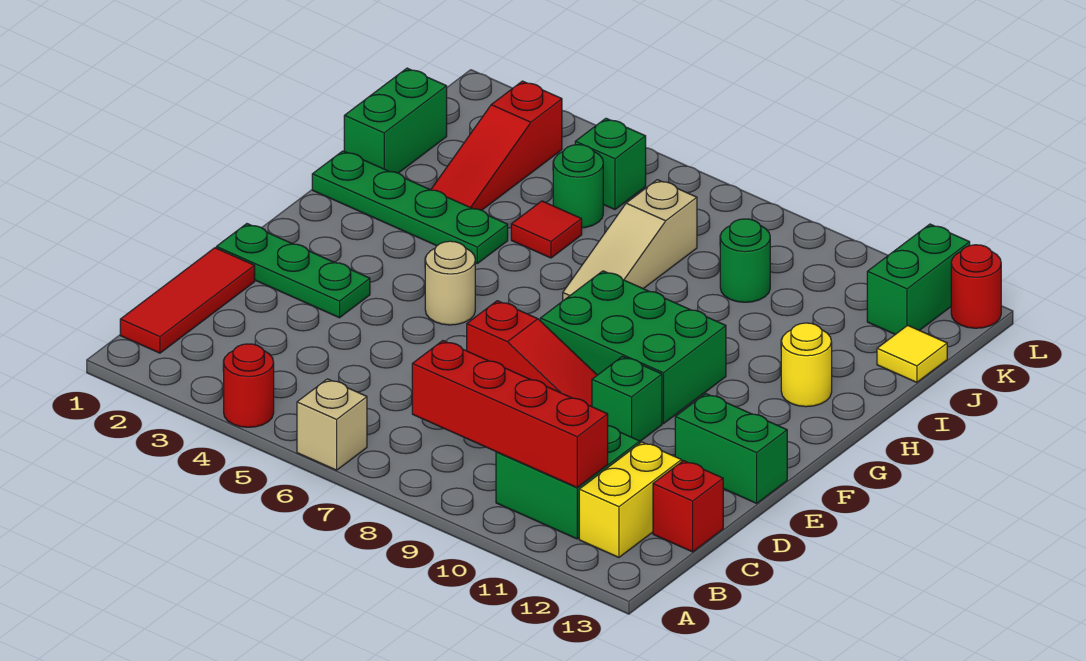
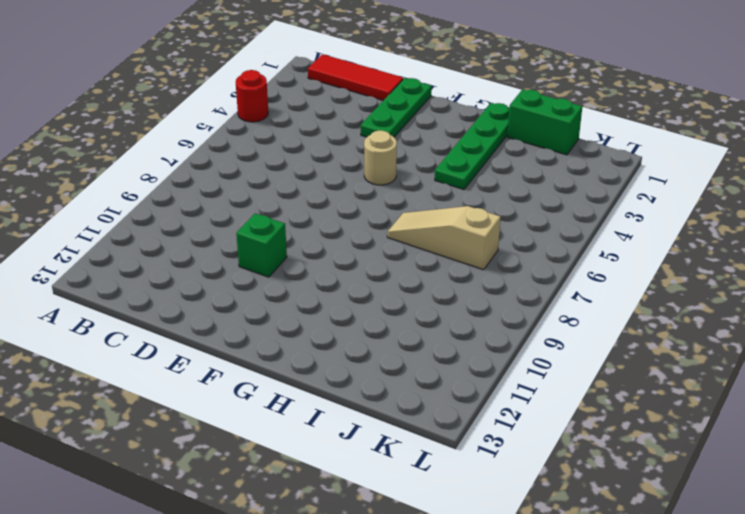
none -> tan 1x1 brick [297,379,367,470]
none -> green 2x2 brick [496,426,640,539]
none -> yellow 1x2 brick [579,442,682,557]

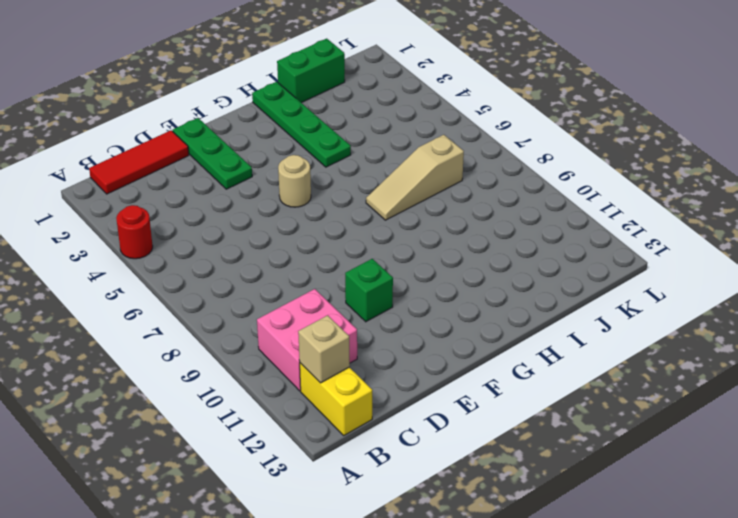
pink 2x2 brick [257,289,357,391] -> green 2x2 brick [496,426,640,539]
yellow 1x2 brick [300,363,372,435] -> yellow 1x2 brick turned to [579,442,682,557]
tan 1x1 brick [298,315,350,383] -> tan 1x1 brick moved to [297,379,367,470]
none -> red 1x1 brick [653,461,723,552]
none -> red 1x3 slope [467,301,597,407]
none -> green 1x2 brick [675,394,787,503]

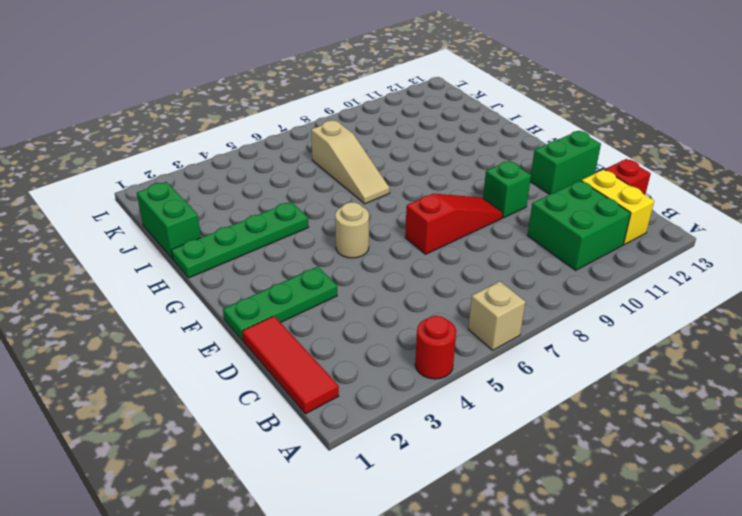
none -> green 2x3 brick [540,271,726,424]
none -> yellow 1x1 round brick [781,323,832,407]
none -> red 1x3 slope [431,81,562,210]

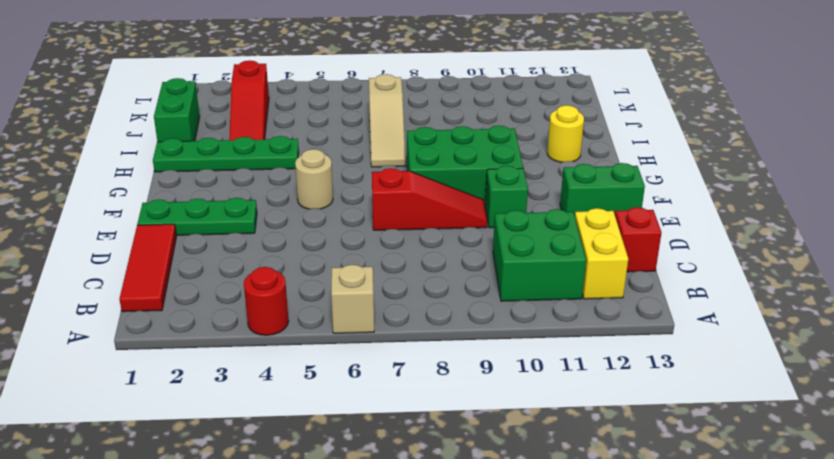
none -> red 1x1 tile [511,201,582,258]
none -> green 1x1 round brick [553,145,603,228]
none -> green 1x1 round brick [720,219,770,302]

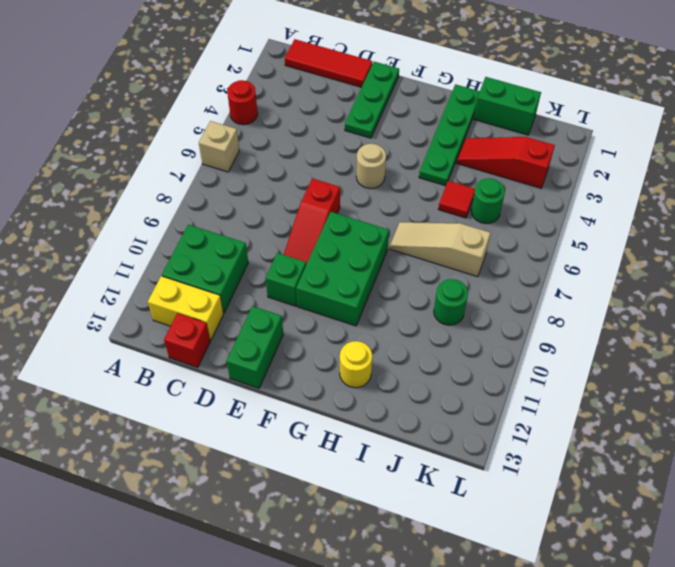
none -> yellow 1x1 tile [877,325,947,382]
none -> green 1x1 brick [575,118,646,210]
none -> green 1x2 brick [867,224,970,334]

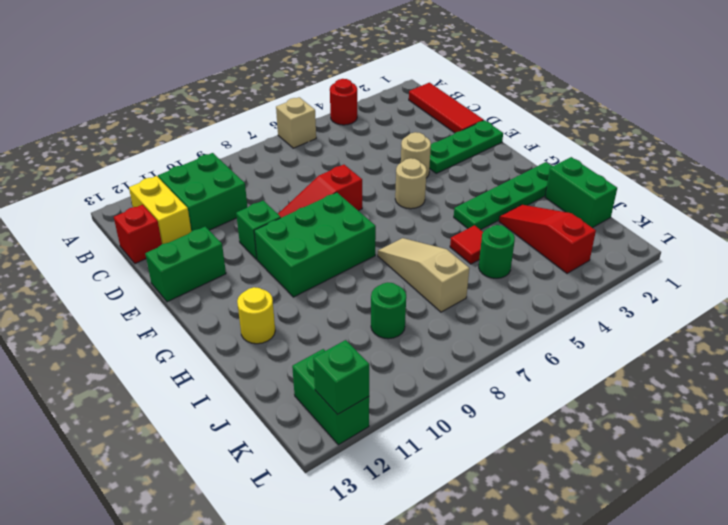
tan 1x1 round brick [401,132,431,178] -> none
green 1x1 brick [313,340,369,415] -> green 1x1 brick moved to [575,118,646,210]
none -> yellow 1x1 tile [877,325,947,382]
none -> red 1x1 round brick [951,245,1001,328]
none -> red 1x4 brick [412,341,608,487]

